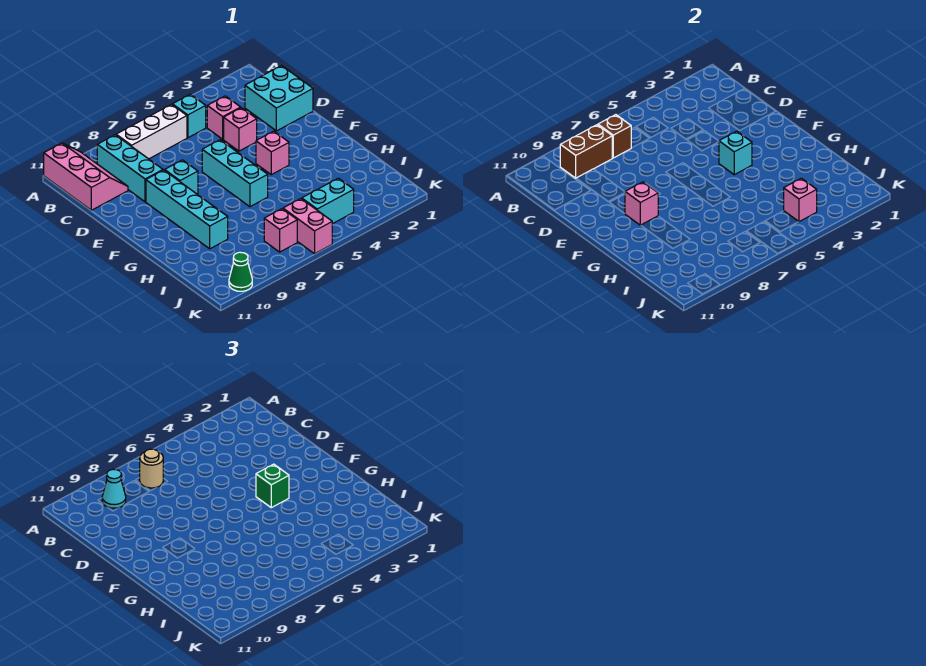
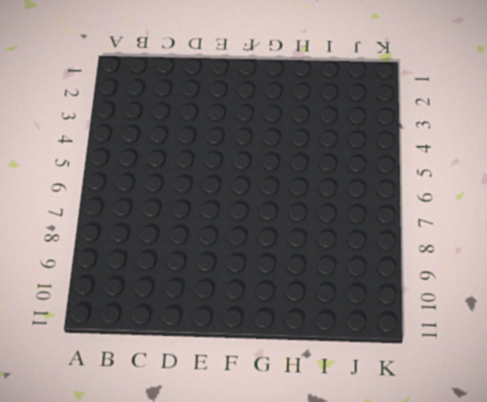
none -> pink 2x3 slope [44,143,128,210]
none -> cyan 1x1 brick [172,94,206,138]
none -> white 1x3 brick [116,104,187,159]

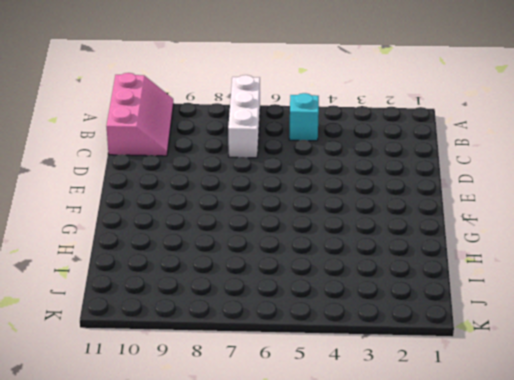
white 1x3 brick [228,75,260,158] -> white 1x3 brick turned to [116,104,187,159]
none -> cyan 1x3 brick [97,135,163,202]
none -> cyan 2x2 brick [245,66,313,131]
none -> pink 1x1 brick [207,96,241,139]

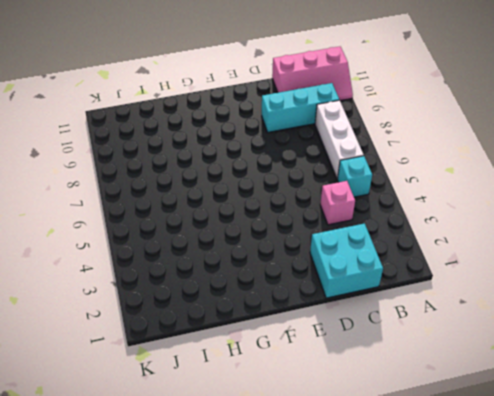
none -> pink 1x1 brick [224,108,257,151]
none -> cyan 1x3 brick [202,140,268,207]
none -> cyan 1x1 brick [165,160,198,194]

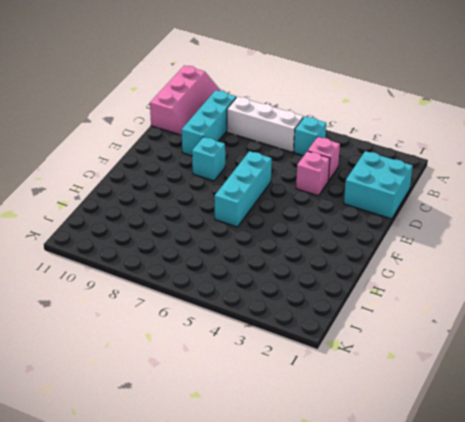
none -> cyan 1x4 brick [146,170,228,249]
none -> pink 1x1 brick [256,131,289,175]
none -> cyan 1x2 brick [302,178,354,224]

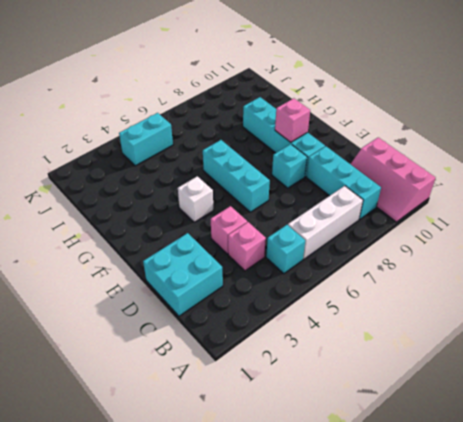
white 1x1 brick [178,176,213,222] -> pink 1x1 brick [256,131,289,175]
none -> pink 1x2 brick [283,199,332,254]
none -> pink 1x1 brick [264,209,297,252]
none -> green 1x1 cone [229,252,252,291]

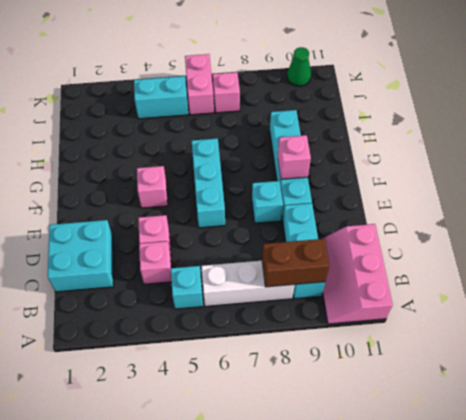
none -> brown 1x1 brick [598,115,631,158]
none -> cyan 1x1 brick [719,131,752,175]
none -> pink 1x1 brick [784,178,817,222]

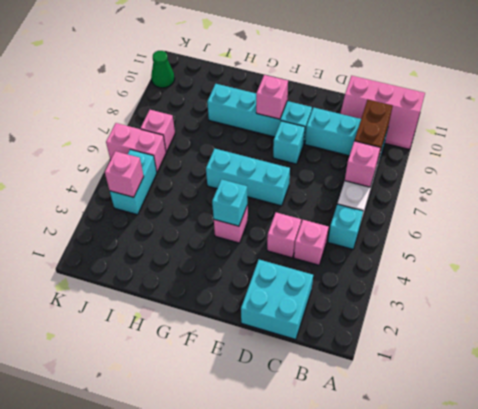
pink 1x1 brick [345,141,380,187] -> brown 1x1 brick [598,115,631,158]
none -> tan 1x1 round brick [140,449,163,488]
none -> cyan 1x1 cone [102,469,126,508]
none -> green 1x1 brick [256,464,289,508]

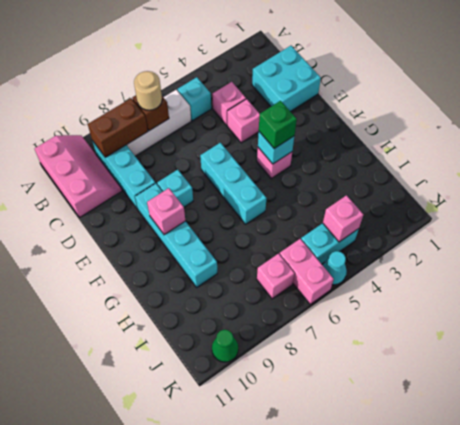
cyan 1x1 cone [323,251,347,285] -> cyan 1x1 cone moved to [102,469,126,508]

